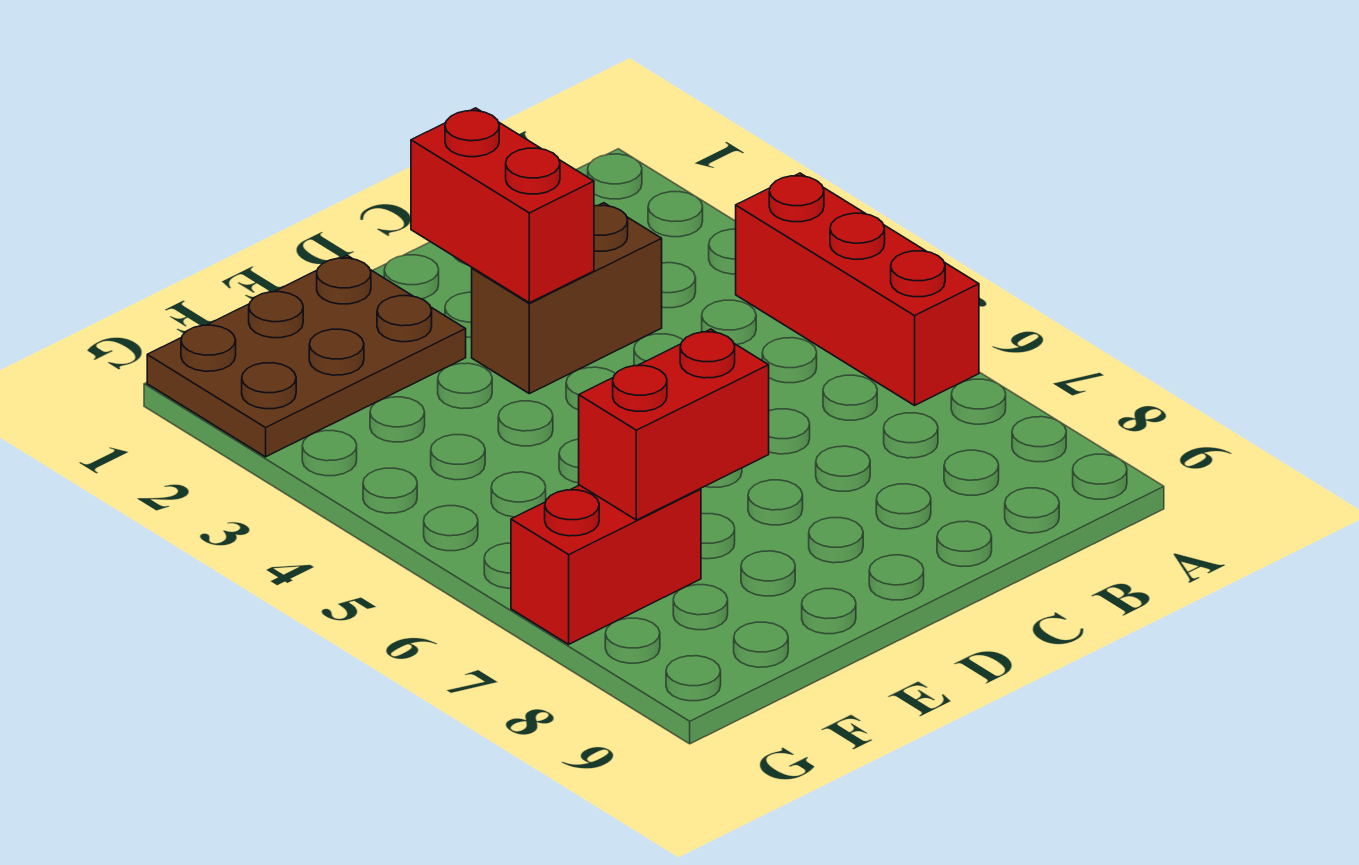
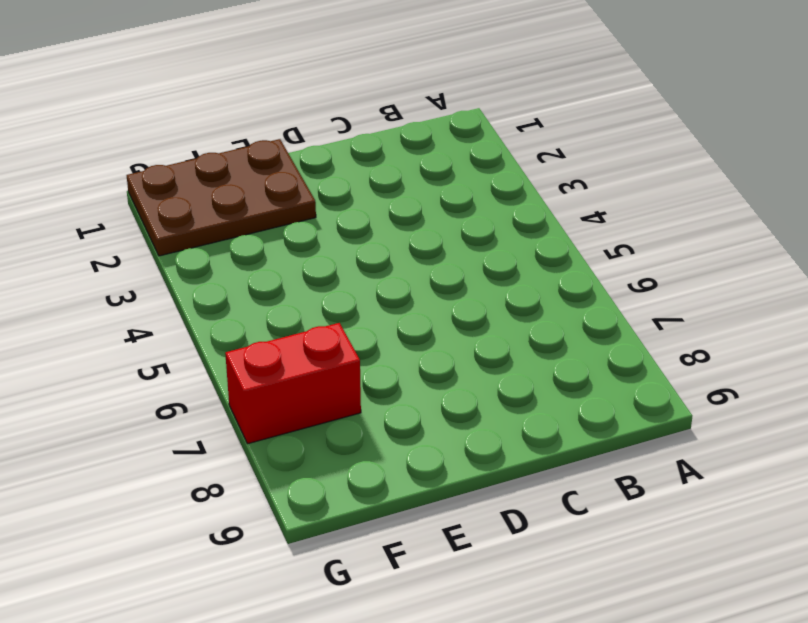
none -> red 1x3 brick [736,173,979,405]
none -> brown 1x2 brick [472,203,662,394]

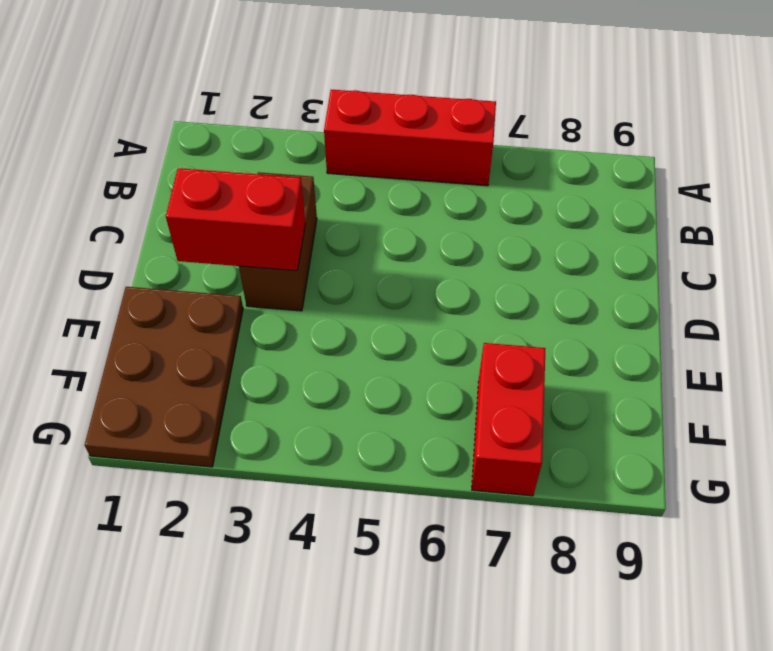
none -> red 1x2 brick [579,329,769,520]

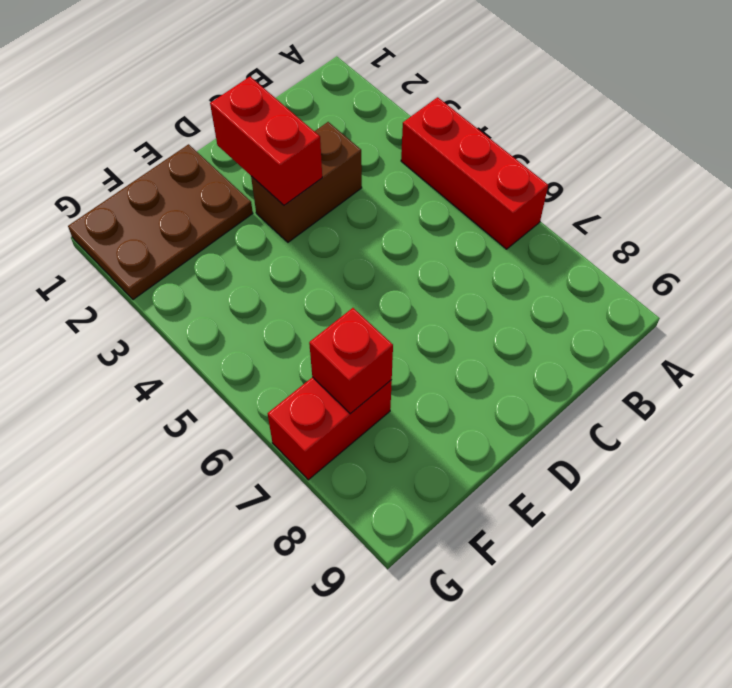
red 1x1 brick [309,308,393,414] -> red 1x2 brick [579,329,769,520]

